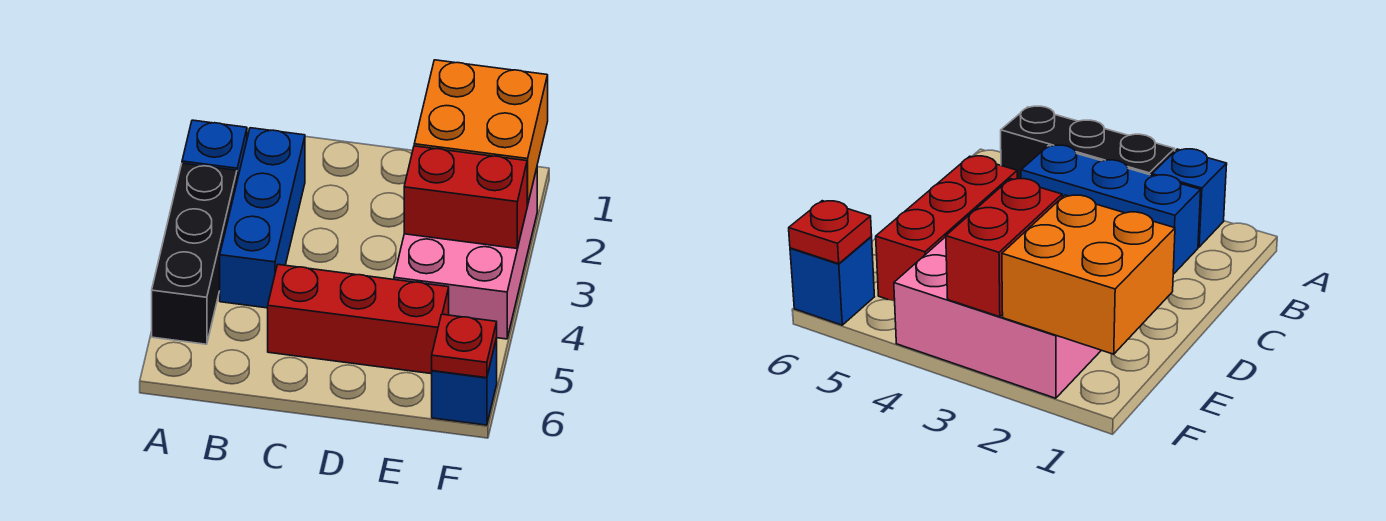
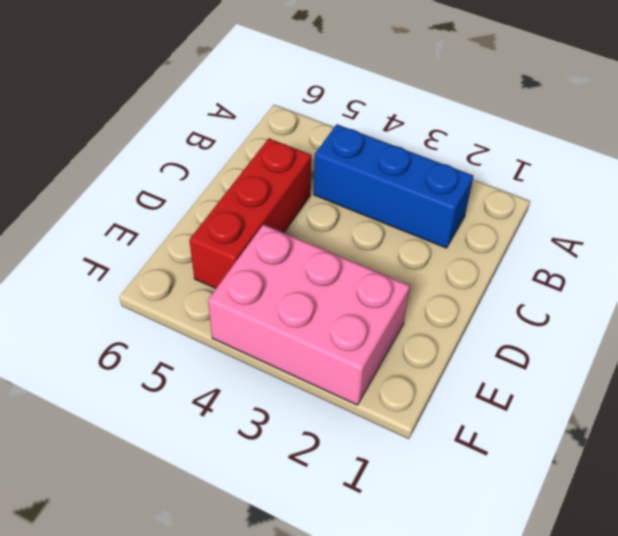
none -> blue 1x1 brick [182,120,247,180]
none -> black 1x3 brick [152,163,237,344]

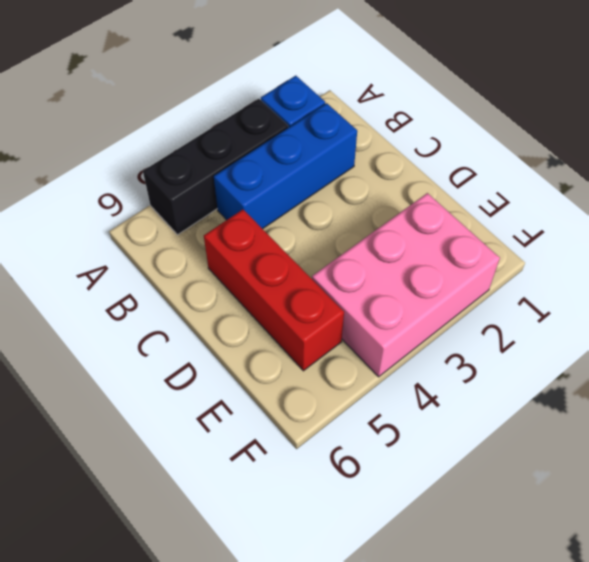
none -> blue 1x1 brick [432,338,497,425]
none -> orange 2x2 brick [414,60,548,205]

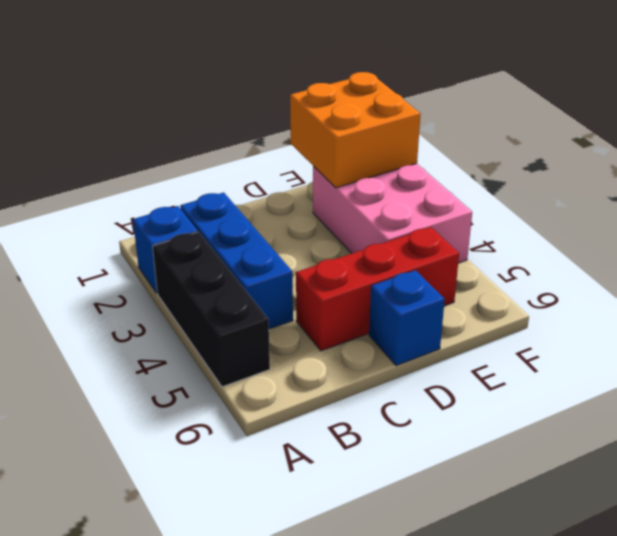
blue 1x1 brick [369,270,445,366] -> blue 1x1 brick moved to [432,338,497,425]
none -> red 1x2 brick [404,146,528,249]
none -> red 1x1 plate [432,314,497,378]

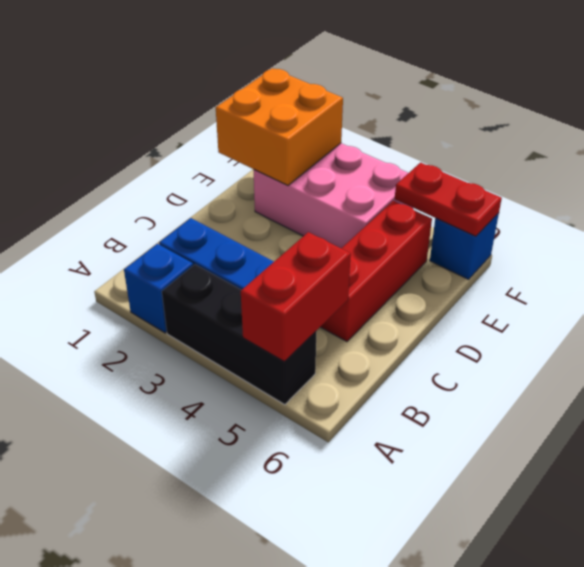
red 1x2 brick [241,232,351,362] -> red 1x2 brick moved to [404,146,528,249]
red 1x2 plate [395,163,502,236] -> red 1x1 plate [432,314,497,378]

